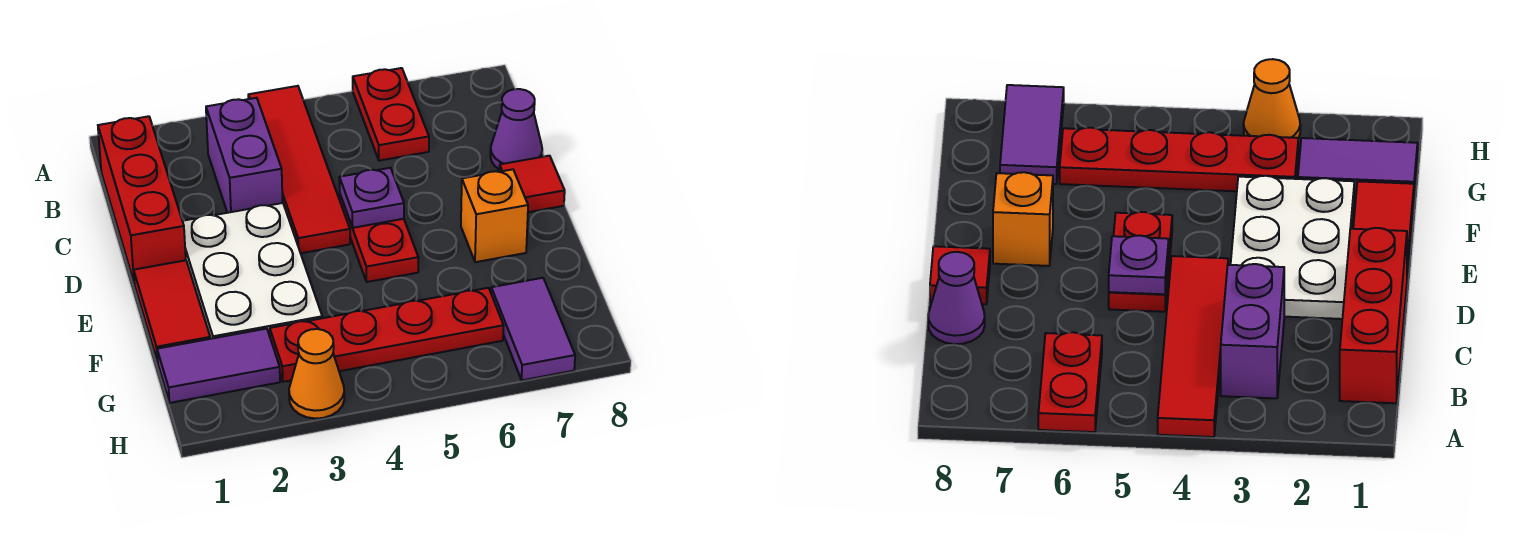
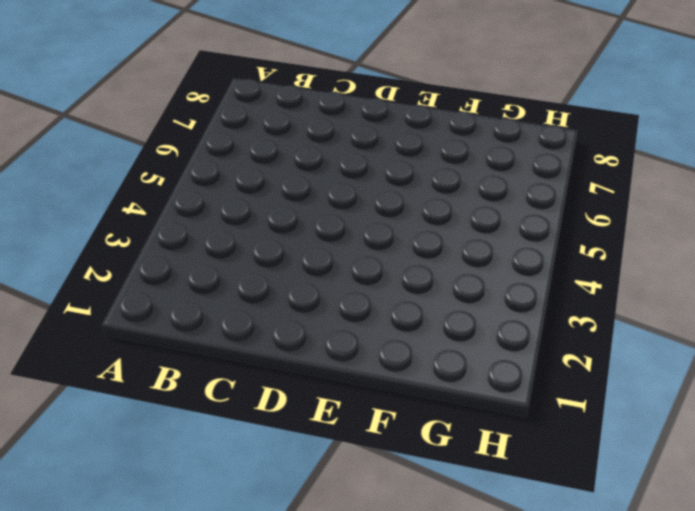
none -> red 1x4 tile [248,86,350,253]
none -> red 1x2 plate [353,68,429,161]
none -> red 1x3 brick [98,116,186,281]

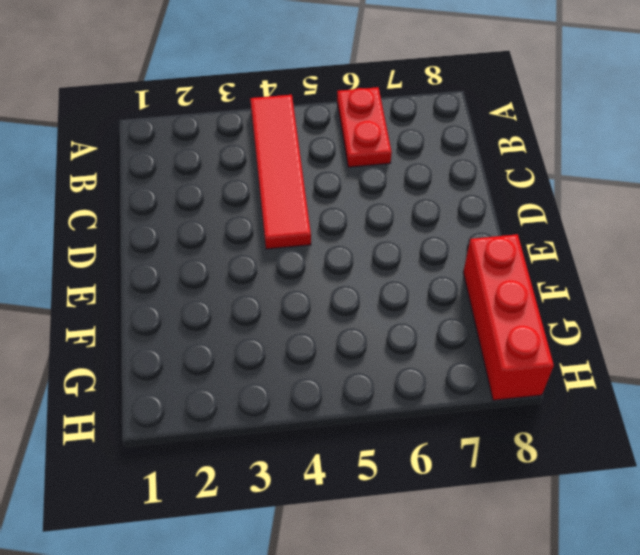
red 1x3 brick [463,234,554,400] -> red 1x3 brick moved to [98,116,186,281]
none -> purple 1x2 brick [206,98,283,213]
none -> purple 1x1 cone [490,89,542,169]
none -> white 2x3 plate [183,203,322,339]

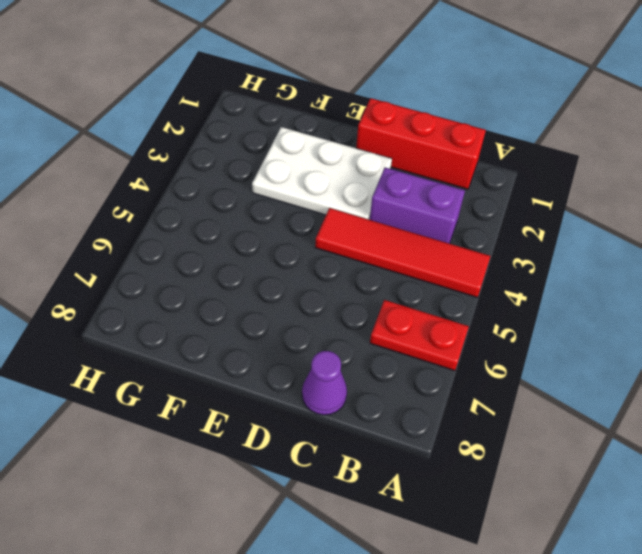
none -> red 1x2 plate [340,195,418,282]
none -> red 1x1 tile [499,156,565,212]
none -> red 1x2 tile [134,260,210,362]

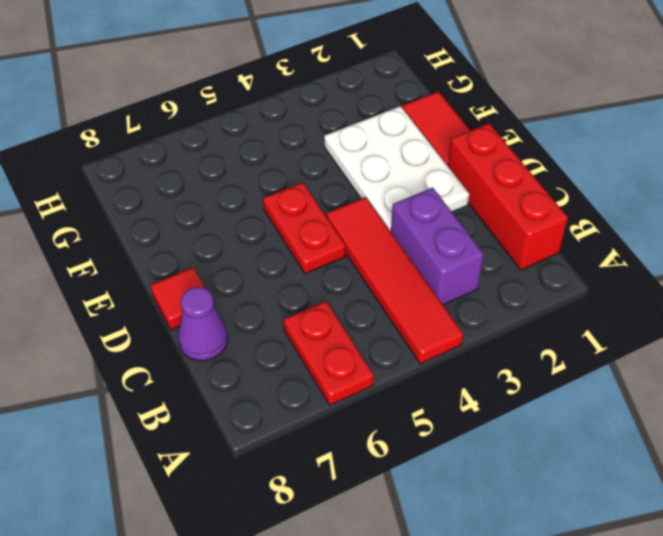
none -> orange 1x1 brick [461,169,528,262]
none -> purple 1x2 tile [157,329,280,403]
none -> red 1x4 plate [270,288,504,382]

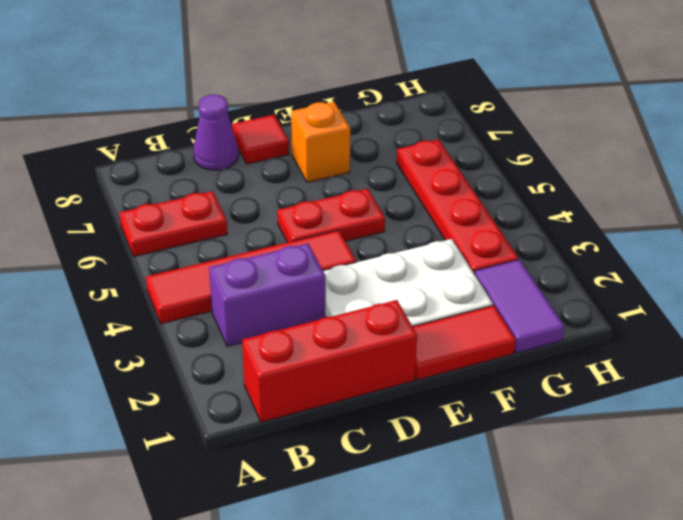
none -> purple 1x2 tile [491,278,575,380]
none -> orange 1x1 cone [289,329,344,419]
none -> purple 1x1 plate [339,168,404,228]

